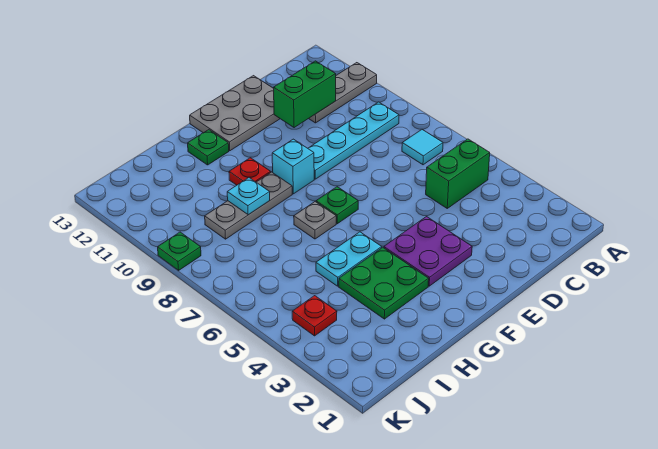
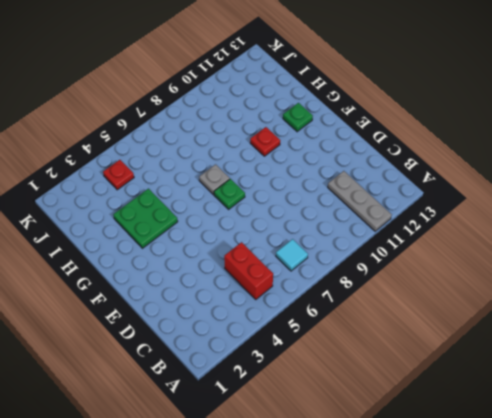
red 1x2 brick [224,242,273,299] -> green 1x2 brick [426,139,490,208]
none -> cyan 1x4 plate [308,102,399,179]
none -> grey 2x3 plate [190,76,280,151]
none -> purple 2x2 plate [384,217,472,286]

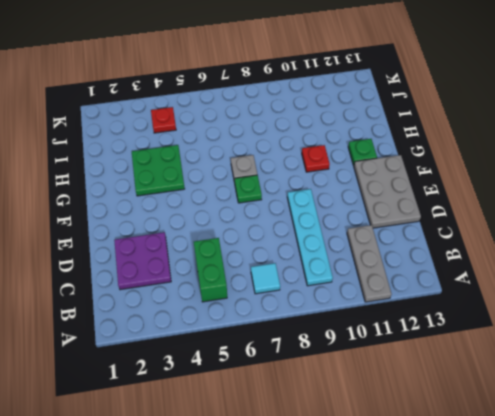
purple 2x2 plate [114,232,171,290] -> purple 2x2 plate moved to [384,217,472,286]
none -> cyan 1x1 brick [272,139,314,194]
none -> cyan 1x2 plate [316,232,382,286]
none -> grey 1x3 plate [205,172,292,239]

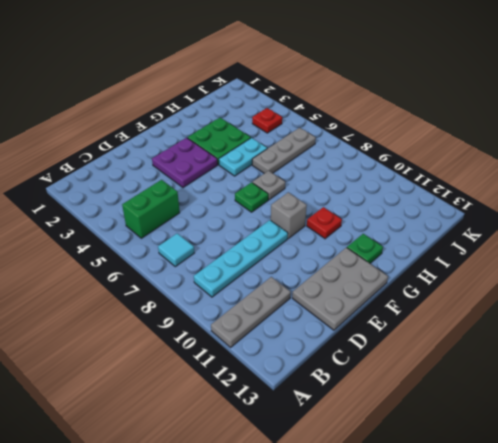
grey 1x1 brick [271,192,307,238] -> cyan 1x1 brick [272,139,314,194]
grey 1x3 plate [252,128,316,173] -> grey 1x3 plate moved to [205,172,292,239]
none -> green 1x1 plate [158,232,201,270]
none -> green 1x2 brick [274,61,336,128]
none -> cyan 1x1 plate [227,178,270,215]

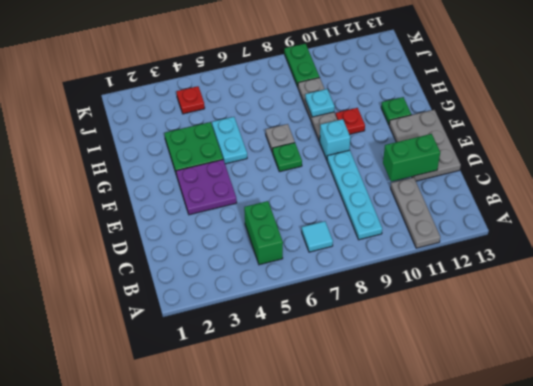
green 1x2 brick [383,134,440,181] -> green 1x2 brick turned to [274,61,336,128]
green 1x2 plate [284,44,320,87] -> green 1x1 plate [158,232,201,270]

